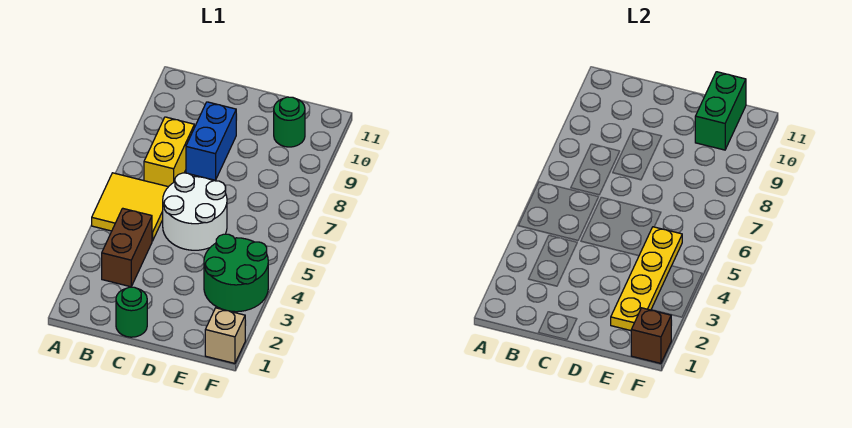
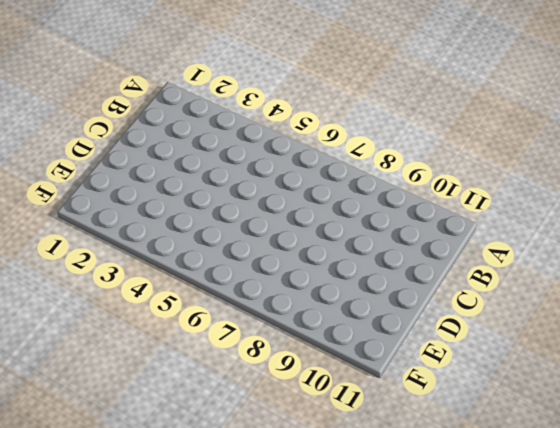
none -> yellow 2x2 tile [92,173,168,241]
none -> brown 1x2 brick [102,208,152,287]
none -> yellow 1x2 brick [144,117,194,187]

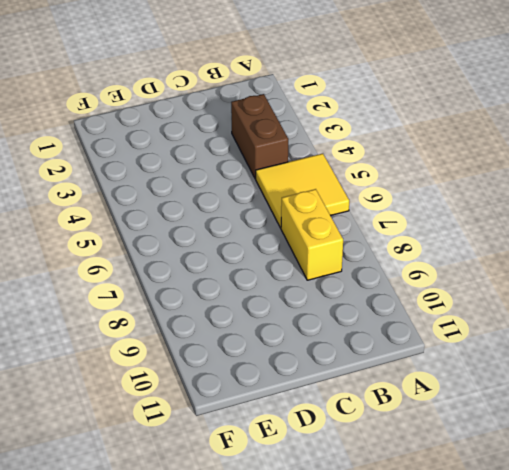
none -> green 1x1 round brick [116,287,147,337]
none -> white 2x2 round brick [163,173,227,250]
none -> blue 1x2 brick [186,102,236,180]

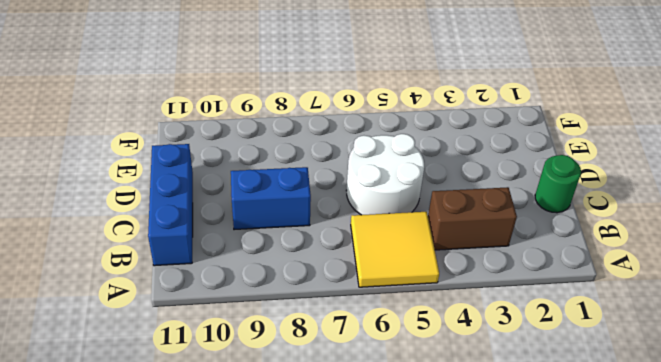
blue 1x3 brick [148,144,193,266] -> none
none -> yellow 1x2 brick [144,117,194,187]
none -> green 2x2 round brick [204,234,268,312]
none -> green 1x1 round brick [274,97,305,147]

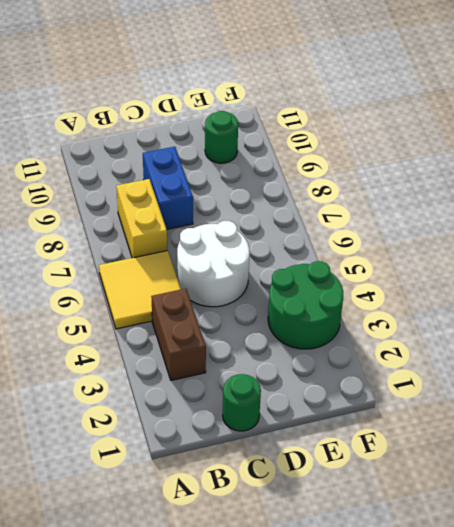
none -> tan 1x1 brick [205,308,245,363]
none -> yellow 1x4 plate [611,227,682,331]
none -> green 1x2 brick [695,72,746,150]

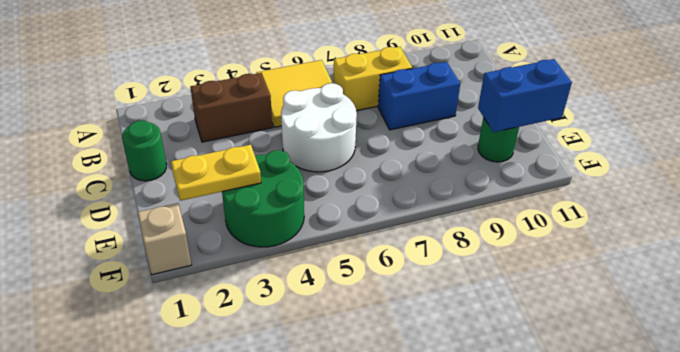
yellow 1x2 plate [171,145,261,201] -> yellow 1x4 plate [611,227,682,331]
blue 1x2 brick [478,59,572,132] -> green 1x2 brick [695,72,746,150]
none -> brown 1x1 brick [631,308,671,363]

